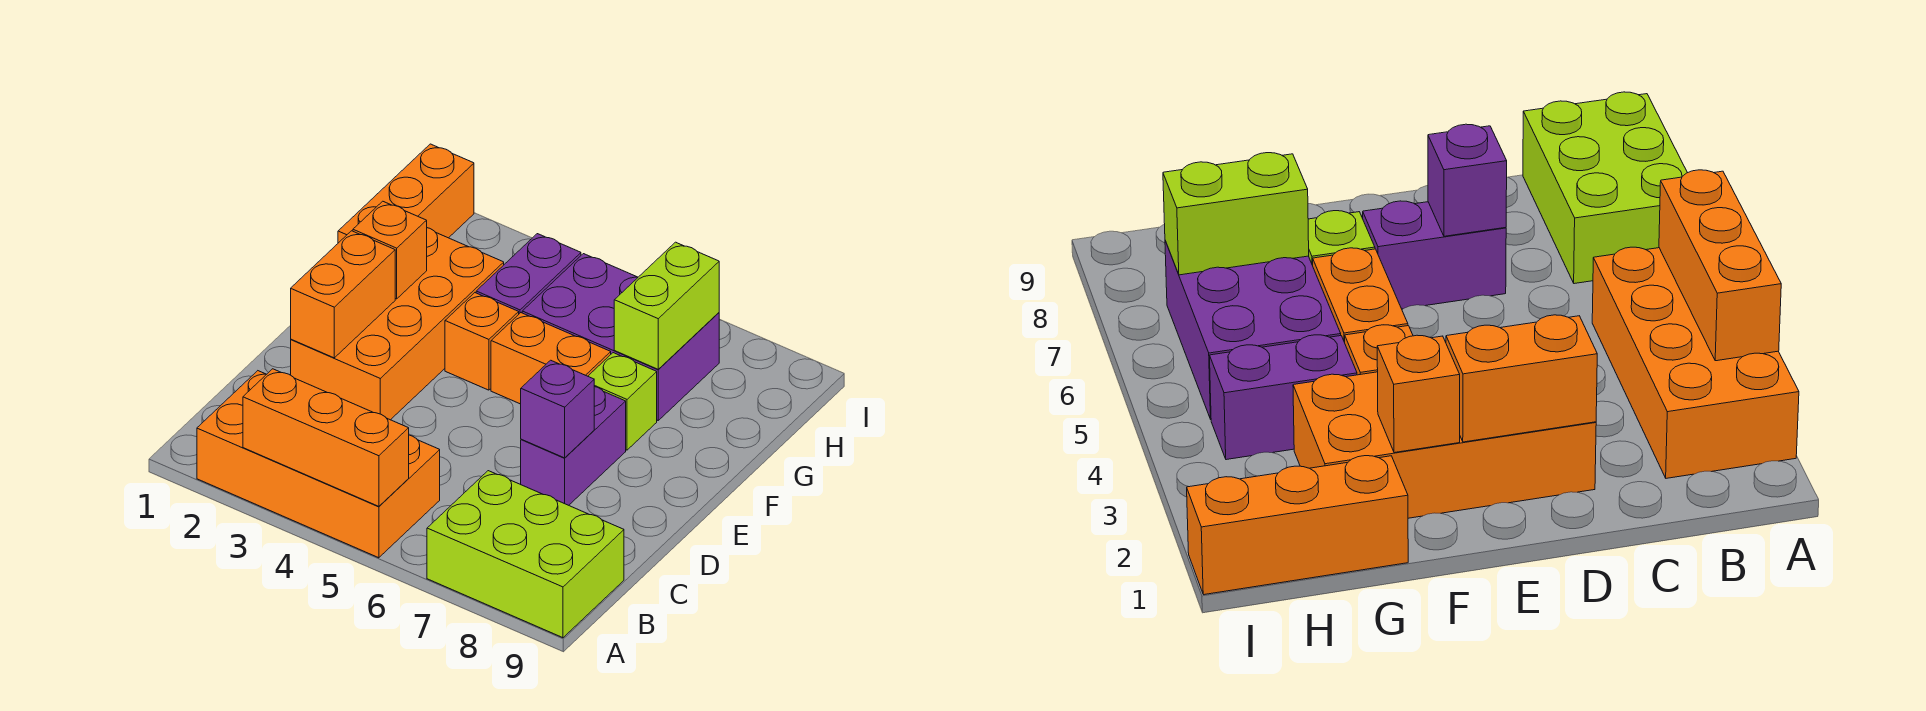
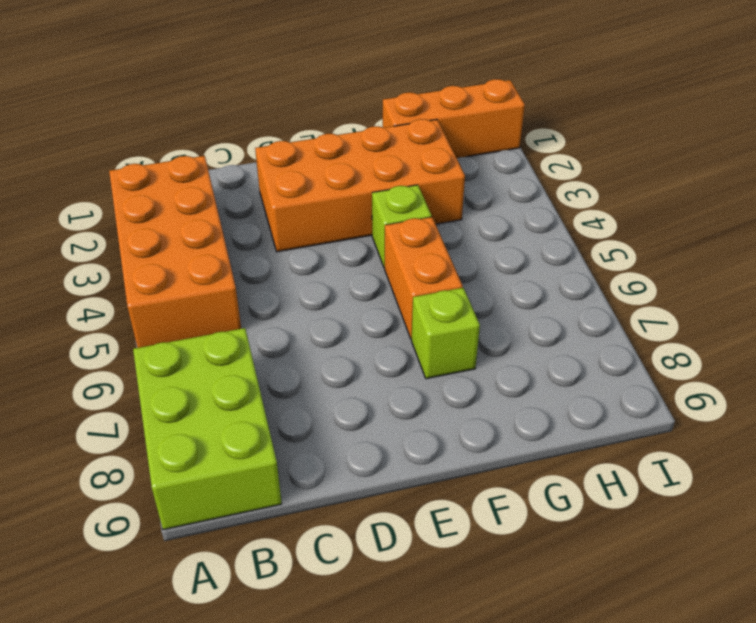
lime 1x1 brick [372,185,432,268] -> orange 1x1 brick [445,293,519,390]
none -> purple 1x2 brick [521,387,626,505]
none -> purple 1x2 brick [476,234,581,314]
none -> purple 2x3 brick [522,254,719,420]

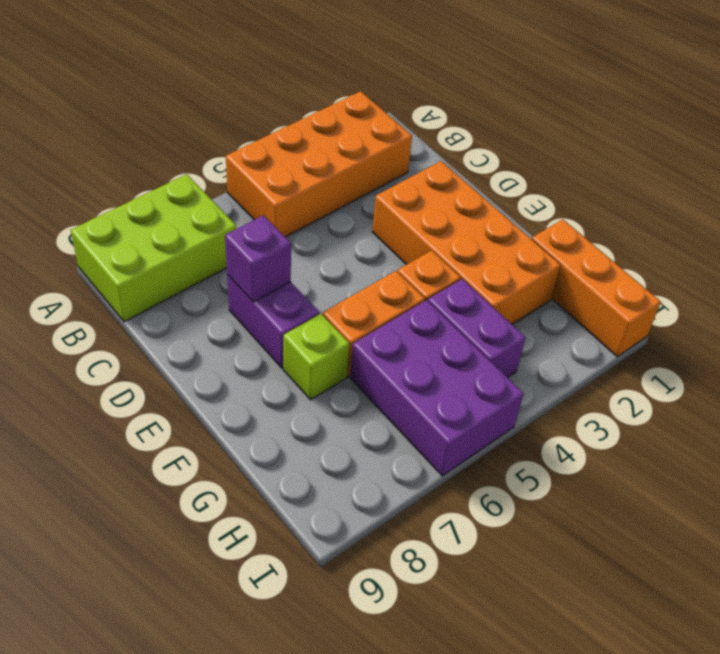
purple 2x3 brick [350,300,523,476] -> purple 2x3 brick turned to [522,254,719,420]
none -> orange 1x3 brick [243,369,409,506]
none -> orange 1x2 brick [291,231,395,358]
none -> orange 1x1 brick [353,201,427,299]

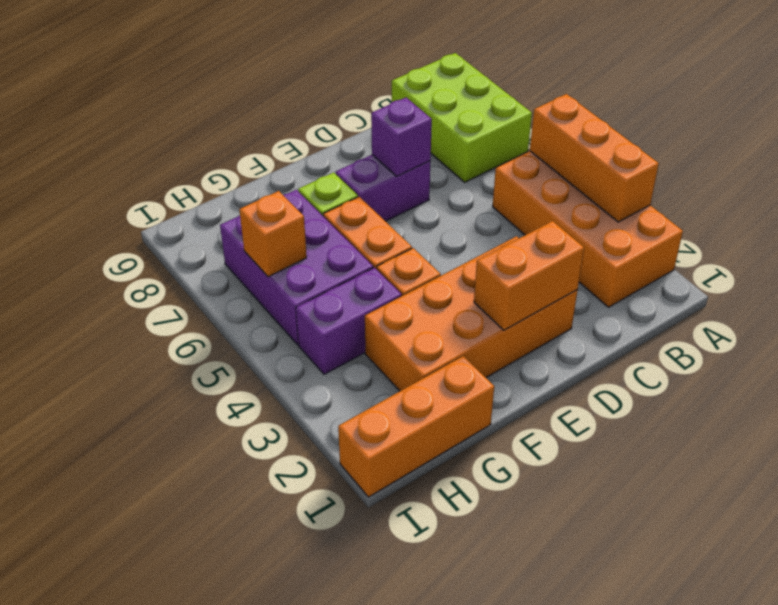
orange 1x1 brick [239,191,307,277] -> orange 1x1 brick moved to [353,201,427,299]
none -> lime 1x2 brick [614,242,719,369]

